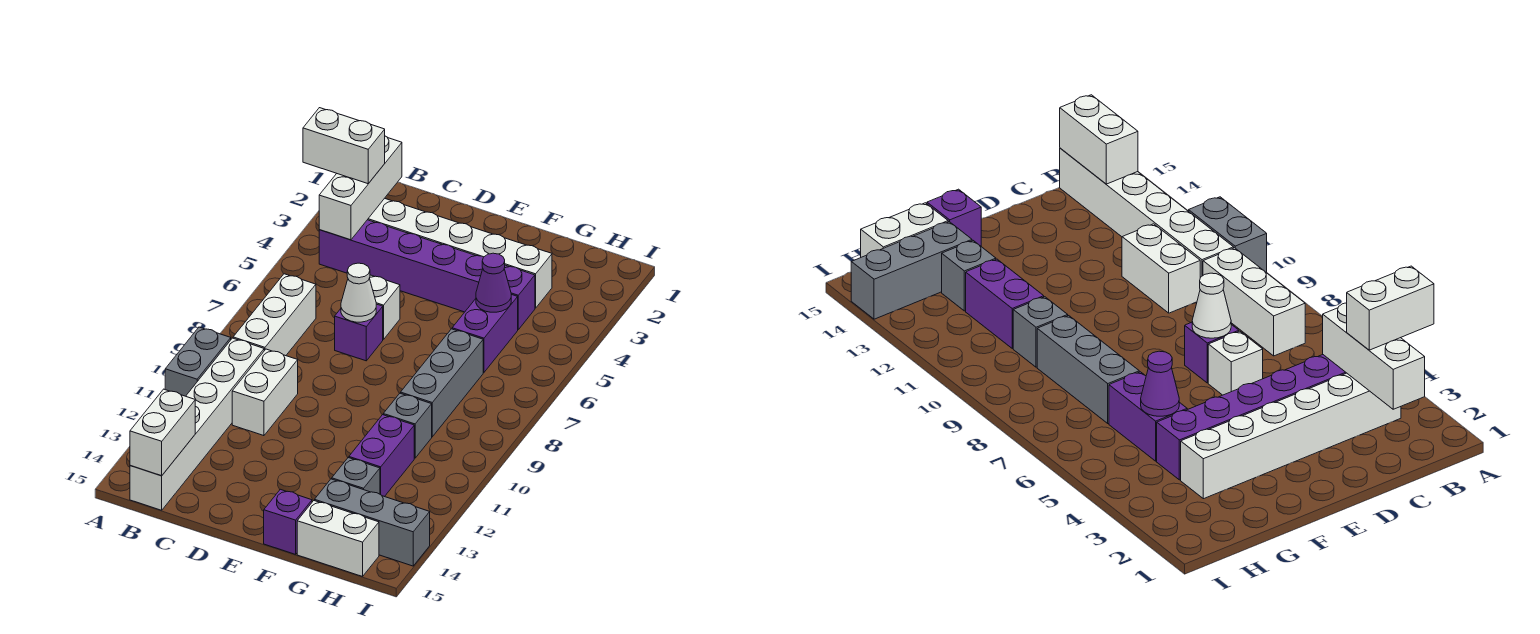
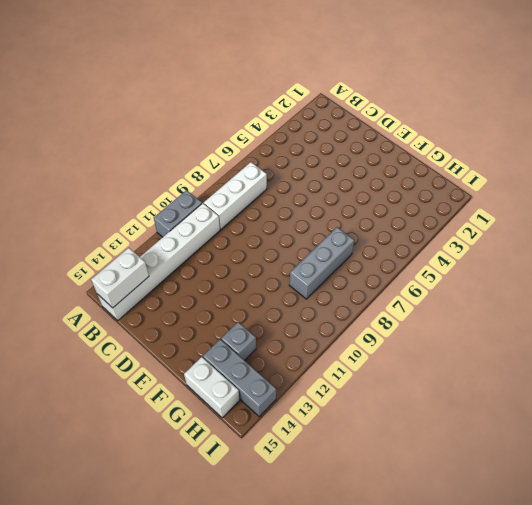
none -> white 1x6 brick [368,198,552,308]
none -> purple 1x6 brick [319,220,535,329]
none -> white 1x2 brick [232,349,298,436]

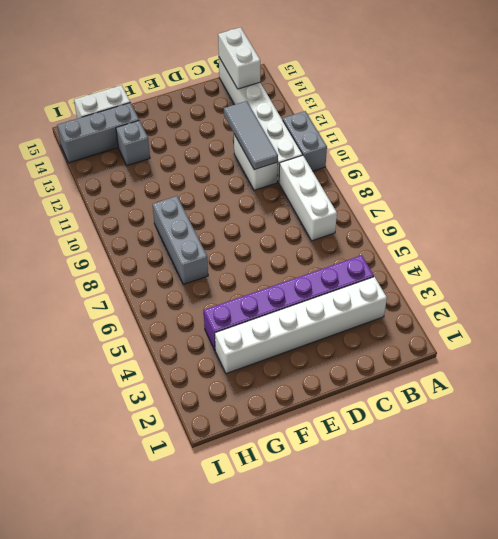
grey 1x3 tile [224,101,278,170] -> none
none -> white 1x1 brick [369,275,400,339]
none -> purple 1x1 brick [335,304,383,361]
none -> purple 1x1 brick [264,489,312,554]

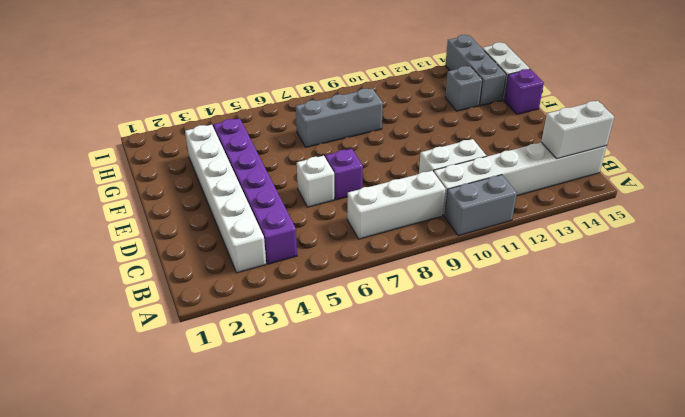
none -> purple 1x2 brick [452,294,518,372]
none -> grey 1x1 brick [383,393,432,458]
none -> purple 1x2 brick [349,415,414,497]

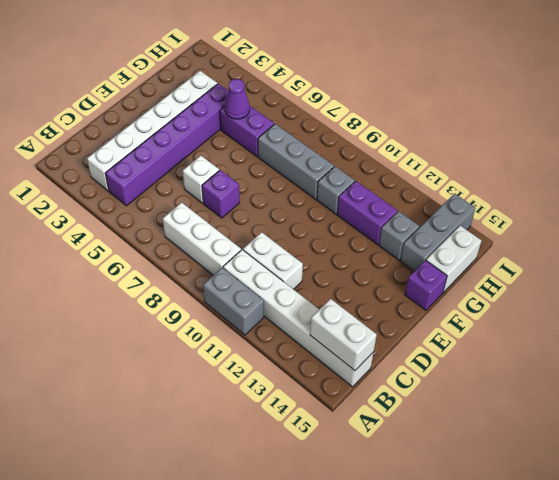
none -> white 1x3 brick [319,136,402,240]
none -> white 1x1 cone [341,263,376,322]
none -> white 1x2 brick [303,108,385,184]

